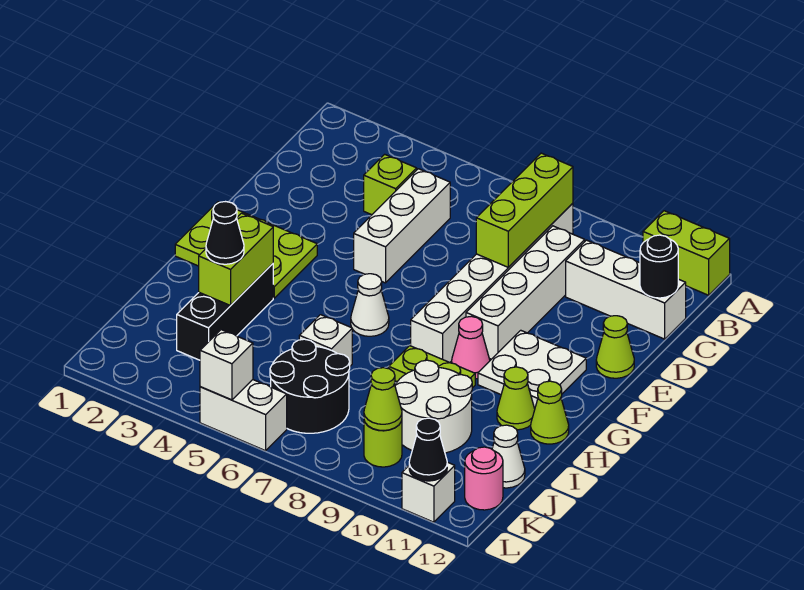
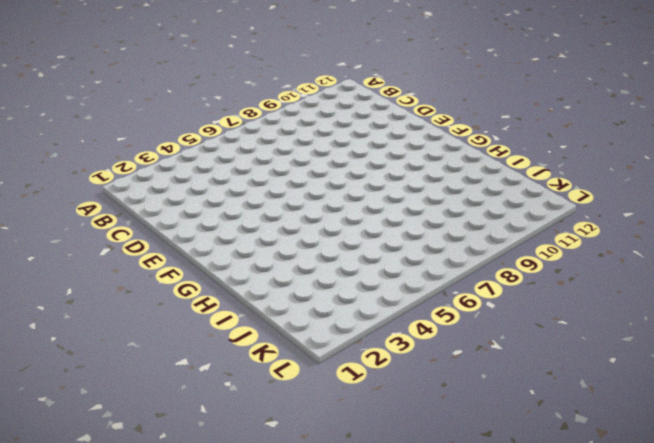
none -> lime 1x2 brick [643,211,730,295]
none -> white 1x6 brick [411,203,573,363]
none -> lime 1x1 brick [364,154,417,215]
none -> white 1x3 brick [354,169,450,283]

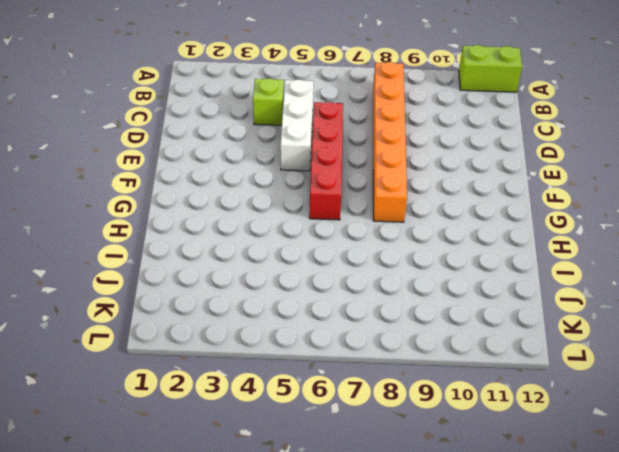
orange 1x6 brick [373,62,407,222] -> white 1x6 brick [411,203,573,363]
red 1x4 brick [309,102,343,220] -> white 1x1 cone [351,274,389,336]
none -> white 1x4 brick [466,226,585,359]
none -> white 1x3 brick [566,240,686,339]
none -> lime 1x1 cone [596,316,634,378]
none -> lime 2x3 plate [175,202,317,298]

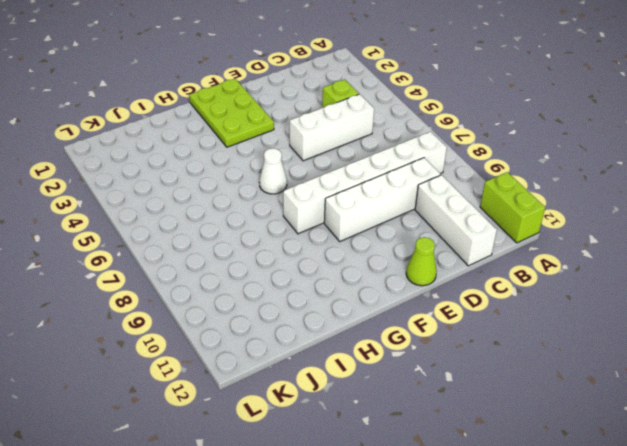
none -> white 2x2 plate [478,330,586,409]
none -> pink 1x1 cone [452,316,490,379]
none -> black 1x3 brick [177,264,273,360]
none -> lime 1x2 plate [389,346,475,388]

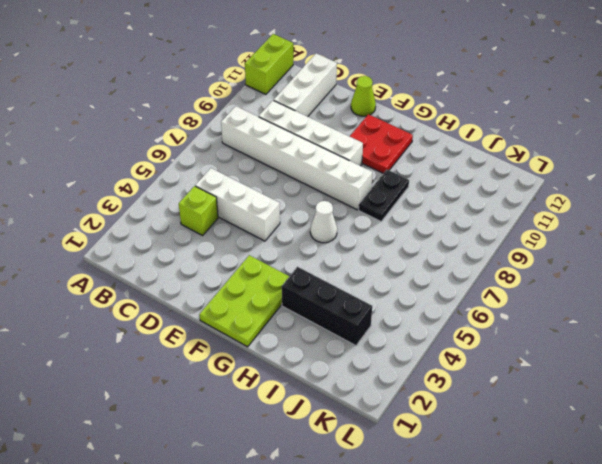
red 2x2 plate [349,114,413,173] -> white 2x2 plate [478,330,586,409]
black 1x2 plate [359,170,409,221] -> lime 1x2 plate [389,346,475,388]
none -> pink 1x1 cone [452,316,490,379]
none -> lime 1x1 cone [497,367,535,430]
none -> lime 1x1 cone [531,381,569,444]
none -> white 1x1 brick [299,315,352,366]

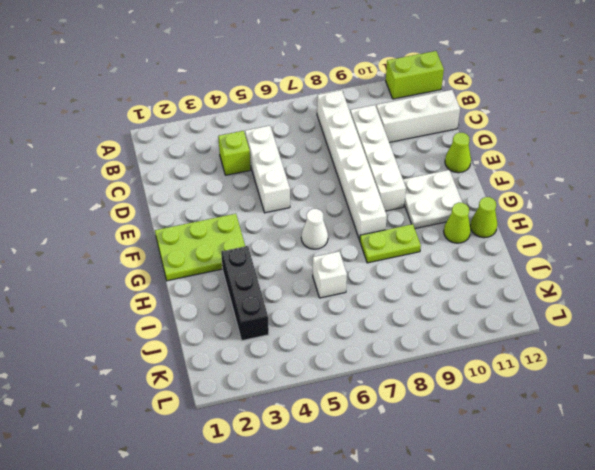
none -> pink 1x1 cone [452,316,490,379]
none -> white 2x2 round brick [395,360,472,453]
none -> black 2x2 round brick [270,339,350,433]
none -> white 1x1 cone [492,425,525,488]

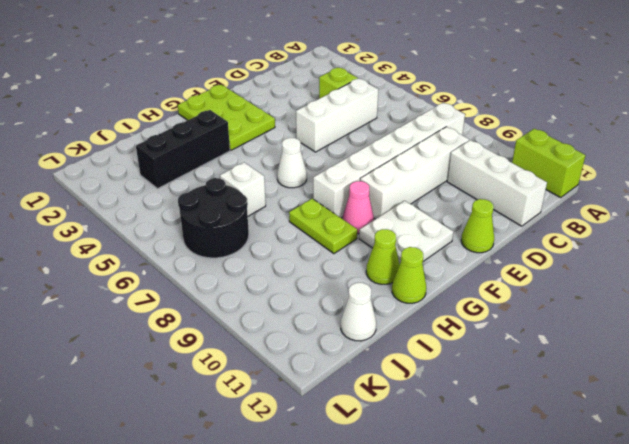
none -> white 2x2 round brick [395,360,472,453]
none -> lime 1x1 round brick [364,421,402,467]
none -> pink 1x1 round brick [465,447,503,510]
none -> white 1x2 brick [200,380,287,451]

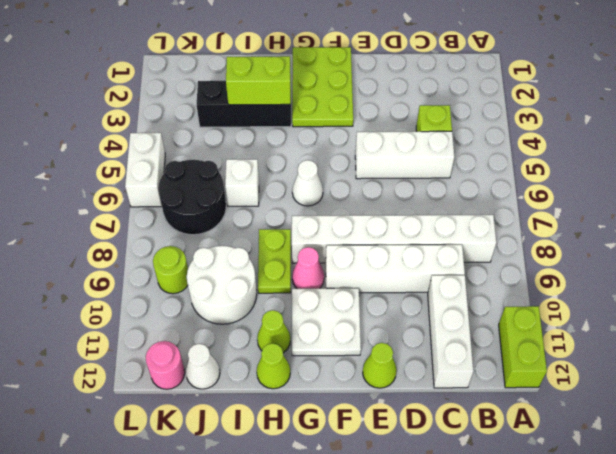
none -> white 1x1 brick [402,462,455,522]
none -> lime 1x3 brick [476,153,573,267]
none -> black 1x1 round brick [640,235,678,298]
none -> lime 1x1 cone [364,368,402,430]

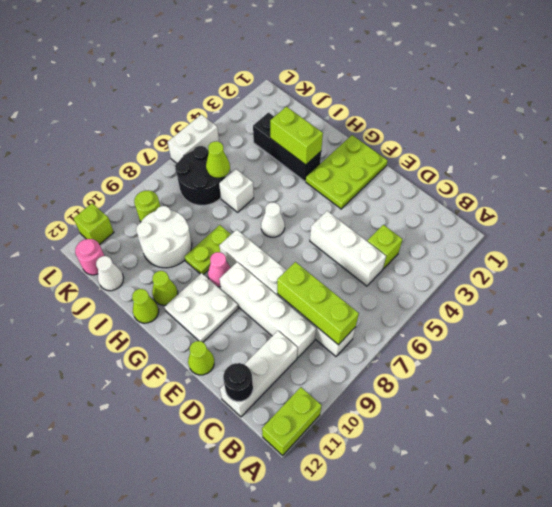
lime 1x1 cone [206,141,230,178] -> lime 1x1 cone moved to [364,368,402,430]
lime 1x1 brick [74,203,114,244] -> white 1x1 brick [402,462,455,522]
none -> white 1x1 brick [200,330,253,400]
none -> black 1x1 cone [409,418,447,481]
none -> black 1x1 cone [206,202,244,264]

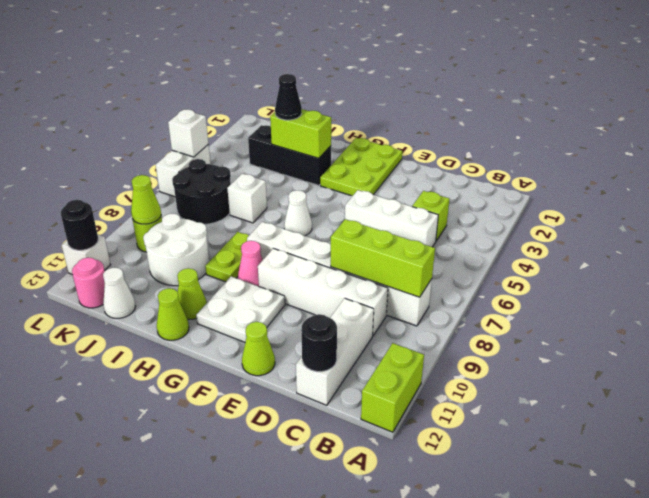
black 1x1 round brick [61,200,98,250] -> black 1x1 cone [409,418,447,481]

